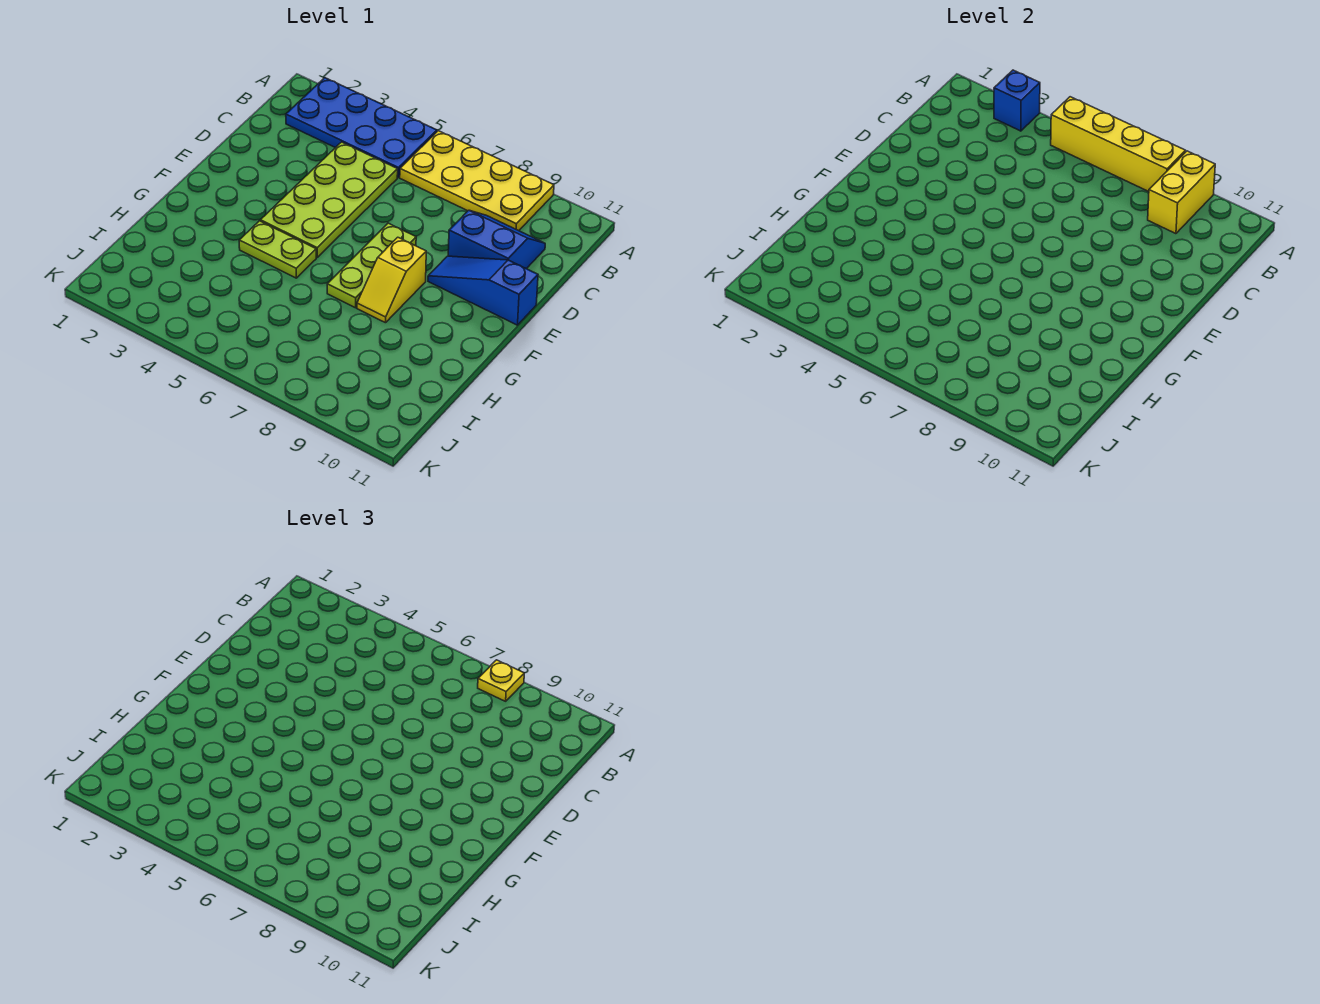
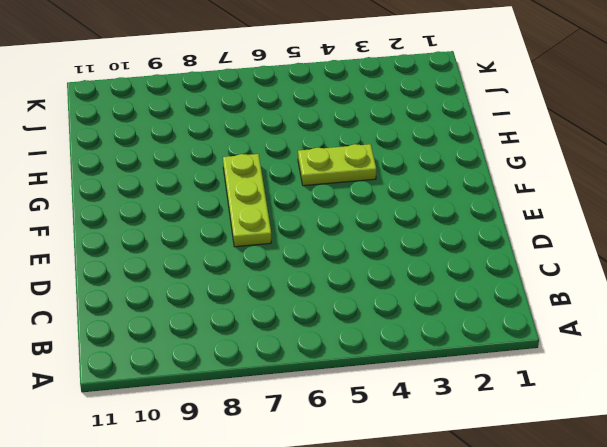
none -> blue 2x4 plate [286,78,437,177]
none -> yellow 2x4 plate [400,131,554,231]
none -> lime 2x4 plate [260,142,398,257]

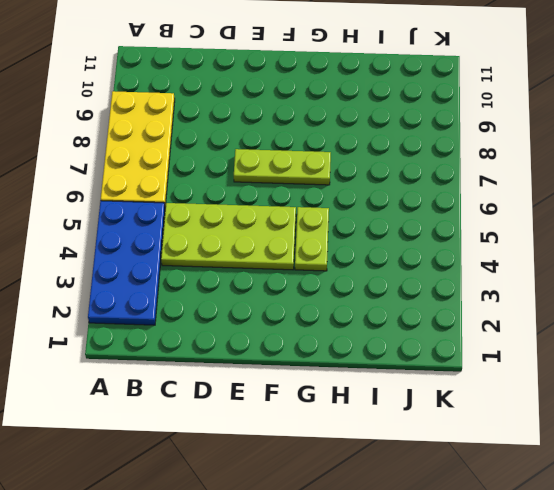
none -> blue 2x2 slope [448,210,545,269]
none -> blue 1x3 slope [428,256,538,325]
none -> yellow 1x2 slope [357,237,426,323]

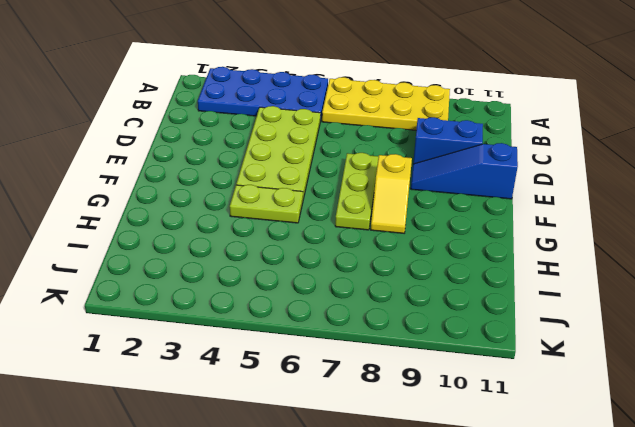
none -> blue 1x1 brick [994,70,1040,131]
none -> yellow 1x4 brick [1051,97,1185,192]
none -> yellow 1x2 brick [1148,151,1215,234]

